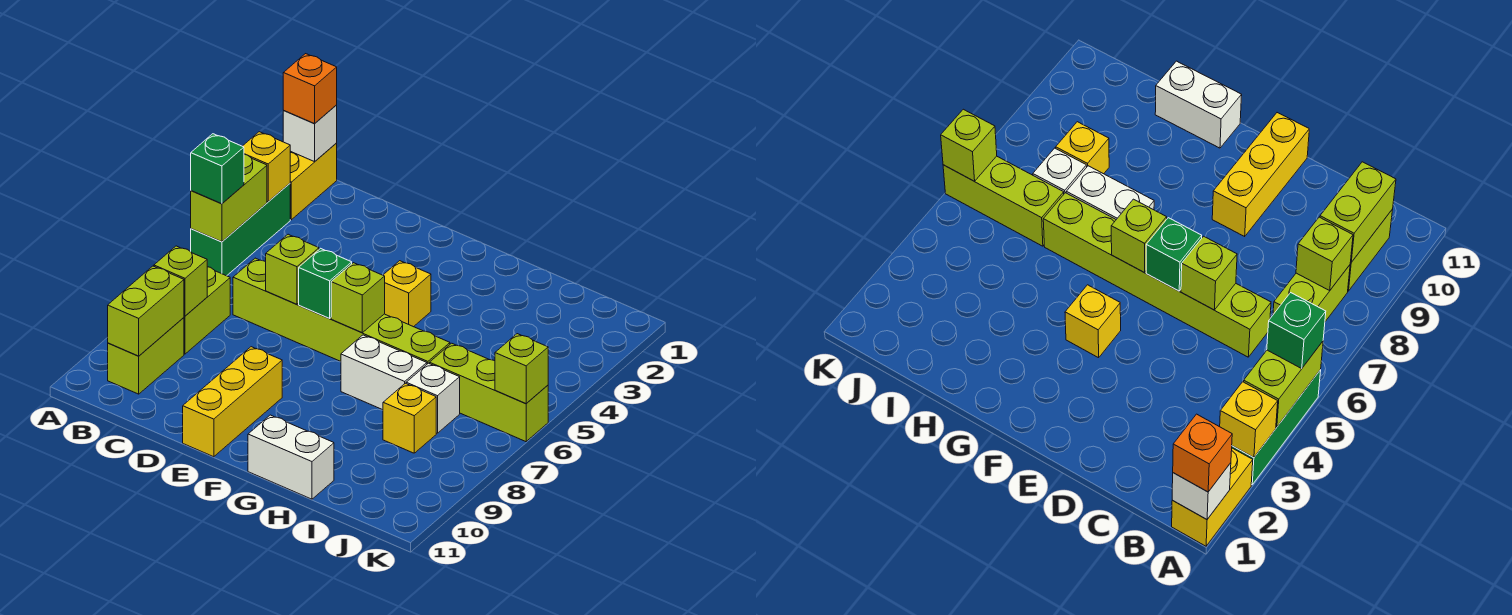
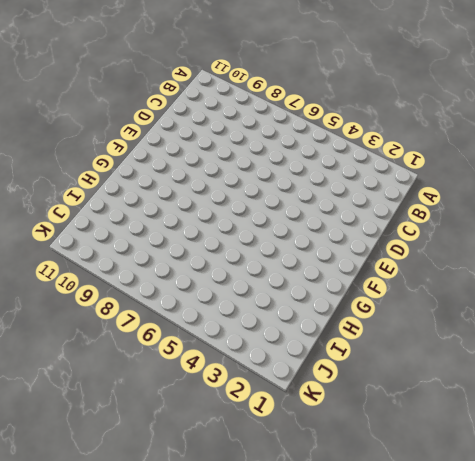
none -> yellow 1x2 brick [290,143,337,220]
none -> green 1x3 brick [191,184,290,276]
none -> lime 1x2 brick [184,267,230,354]

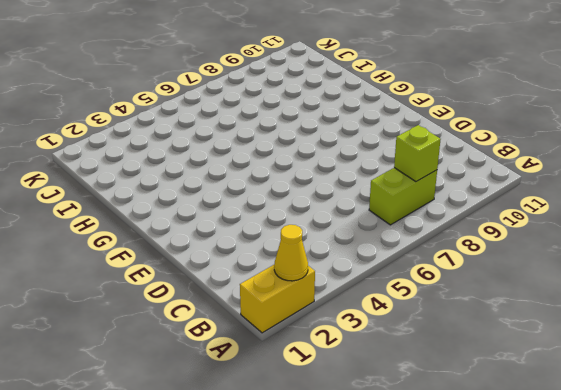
yellow 1x1 cone [274,225,308,281] -> none
none -> green 1x3 brick [191,184,290,276]
none -> lime 1x2 brick [108,318,184,394]
none -> lime 1x6 brick [233,258,450,364]

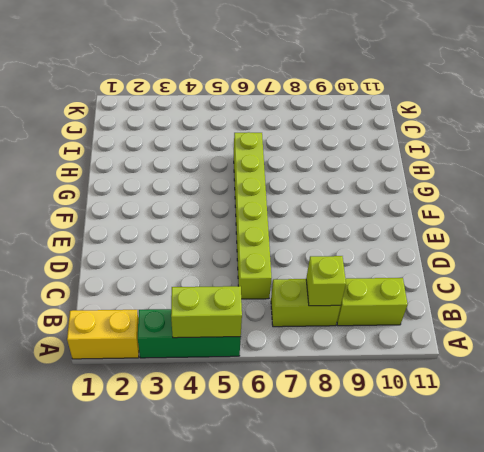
none -> yellow 1x3 brick [183,347,282,457]
none -> yellow 1x1 brick [383,261,431,327]
none -> white 1x2 brick [341,335,427,410]

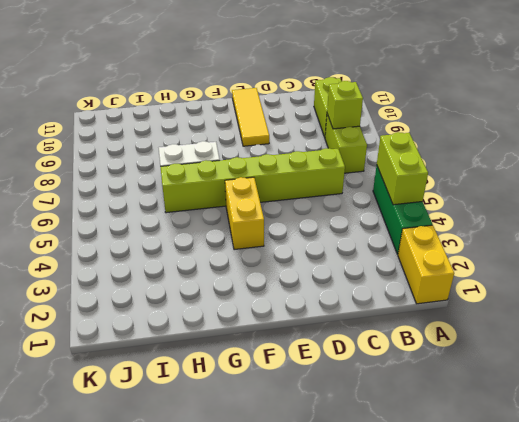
yellow 1x3 tile [232,88,269,146] -> yellow 1x3 brick [183,347,282,457]
yellow 1x2 brick [225,177,264,250] -> yellow 1x1 brick [383,261,431,327]
none -> white 1x2 brick [248,415,334,499]
none -> lime 1x3 brick [430,343,548,442]
none -> white 1x1 brick [406,363,460,433]

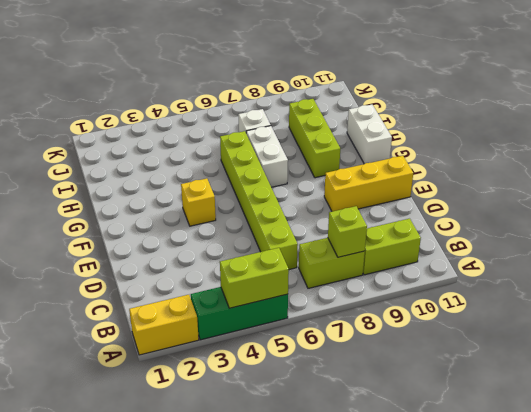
lime 1x3 brick [289,99,340,178] -> lime 1x3 brick moved to [430,343,548,442]
none -> yellow 1x1 brick [383,383,436,453]
none -> white 1x1 brick [283,105,337,162]
none -> yellow 1x1 brick [243,132,290,202]

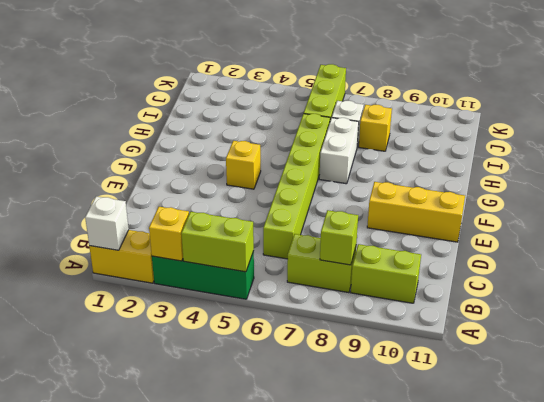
none -> white 1x2 brick [248,415,334,499]
none -> lime 1x2 brick [108,266,184,356]
none -> lime 1x1 brick [266,234,319,304]

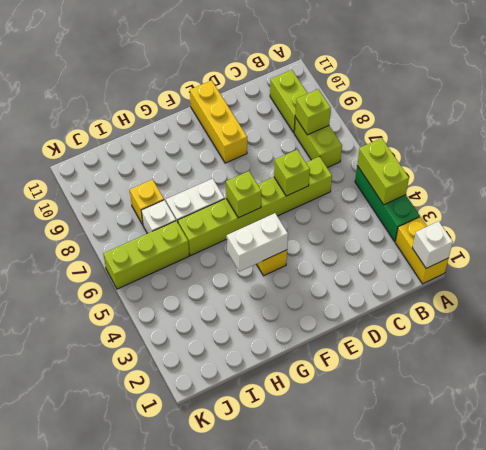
white 1x2 brick [227,213,288,272] -> white 1x2 brick moved to [248,415,334,499]
none -> yellow 1x1 brick [243,132,290,202]
none -> lime 1x2 brick [108,266,184,356]
none -> green 1x1 brick [299,248,352,319]

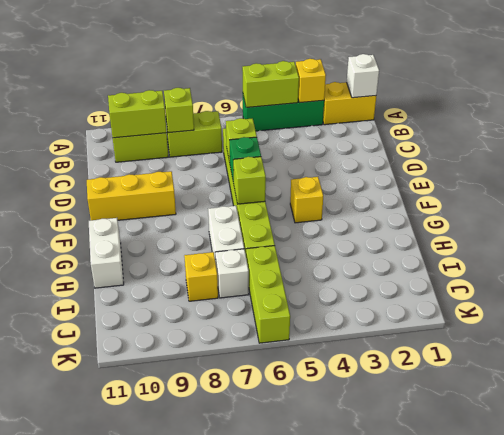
none -> lime 1x1 brick [495,334,548,404]
none -> orange 1x1 brick [283,54,337,124]
none -> green 1x1 brick [191,134,244,204]

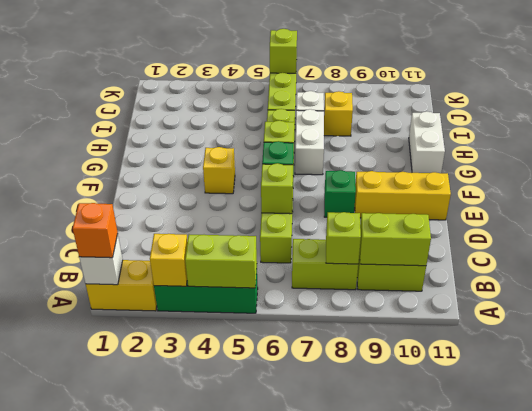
green 1x1 brick [324,170,356,217] -> green 1x1 brick moved to [191,134,244,204]

